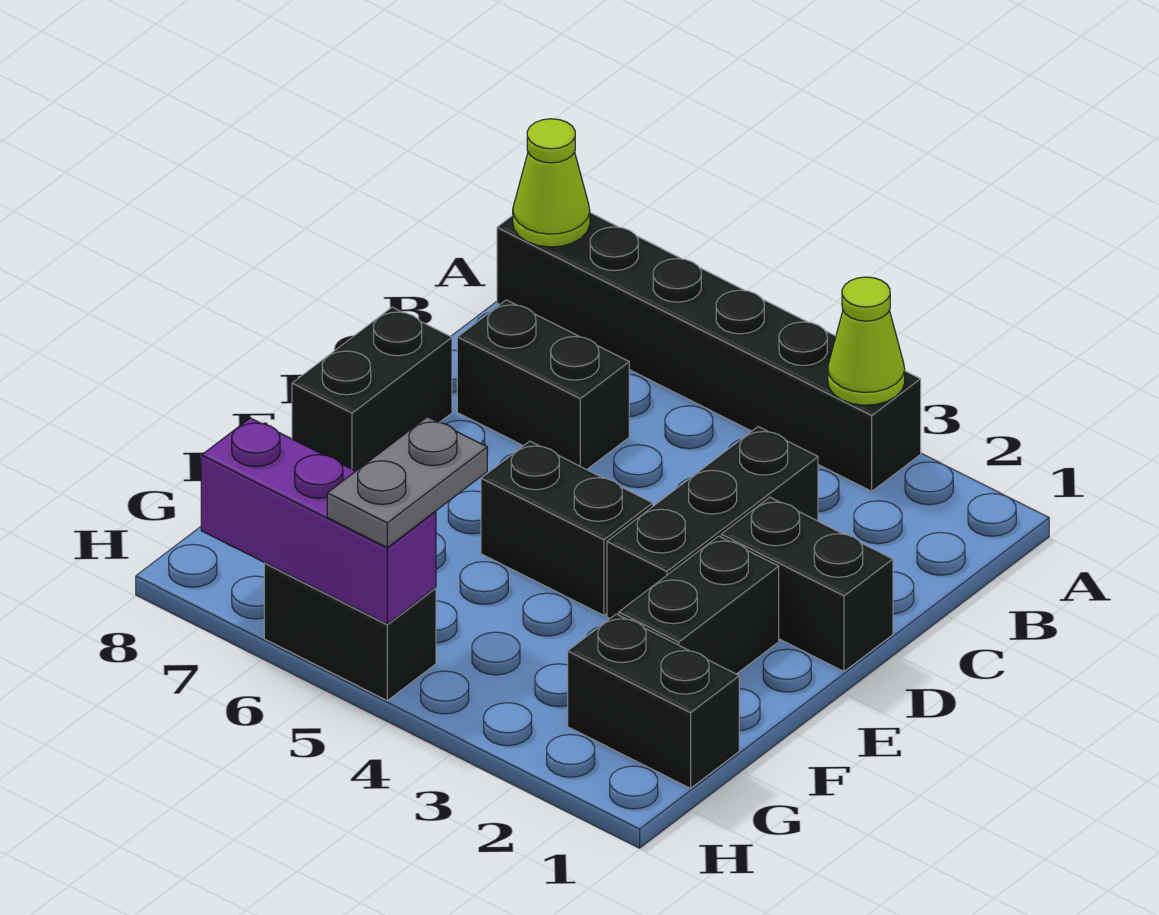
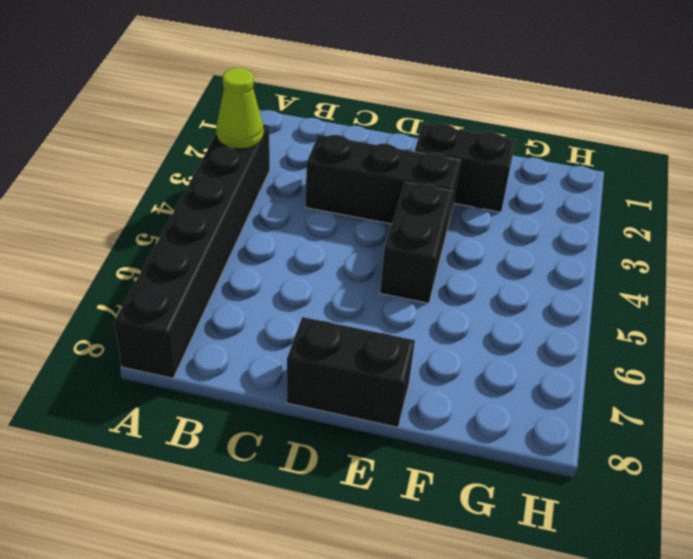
none -> black 1x2 brick [457,300,629,470]
none -> black 1x2 brick [721,497,893,671]
none -> black 1x2 brick [568,614,739,788]

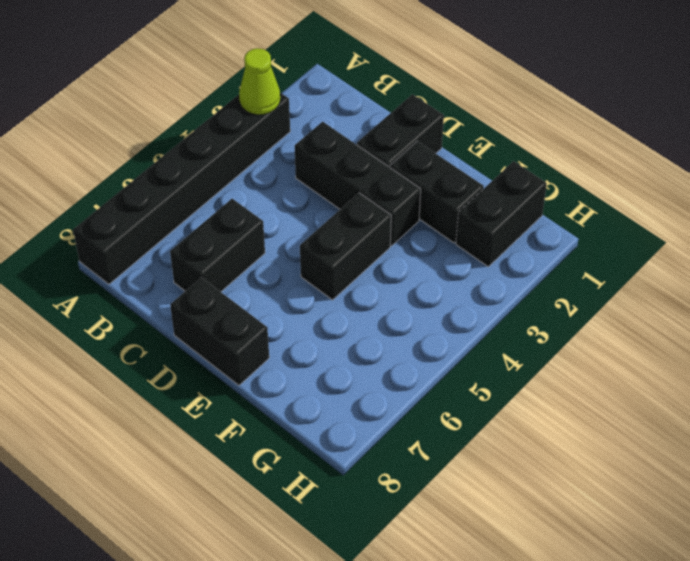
none -> black 1x2 brick [264,563,436,701]
none -> lime 1x1 cone [513,119,590,247]
none -> purple 1x3 brick [201,418,436,624]

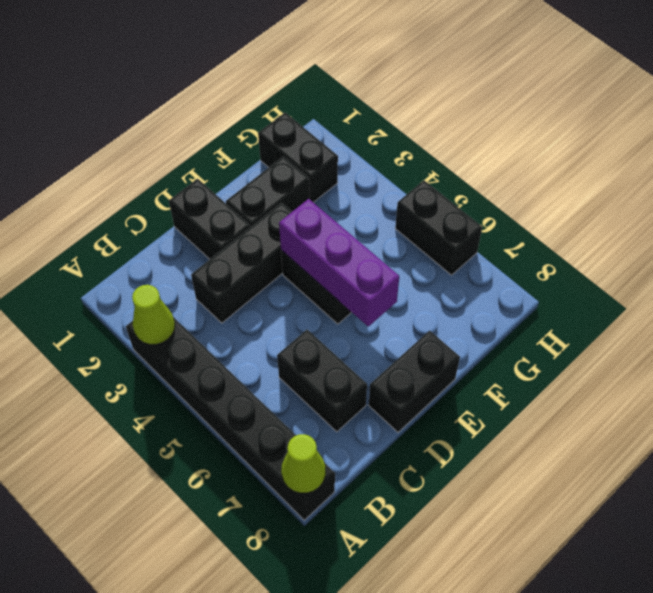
purple 1x3 brick [279,199,399,326] -> purple 1x3 brick moved to [201,418,436,624]
none -> grey 1x2 plate [327,417,487,547]

